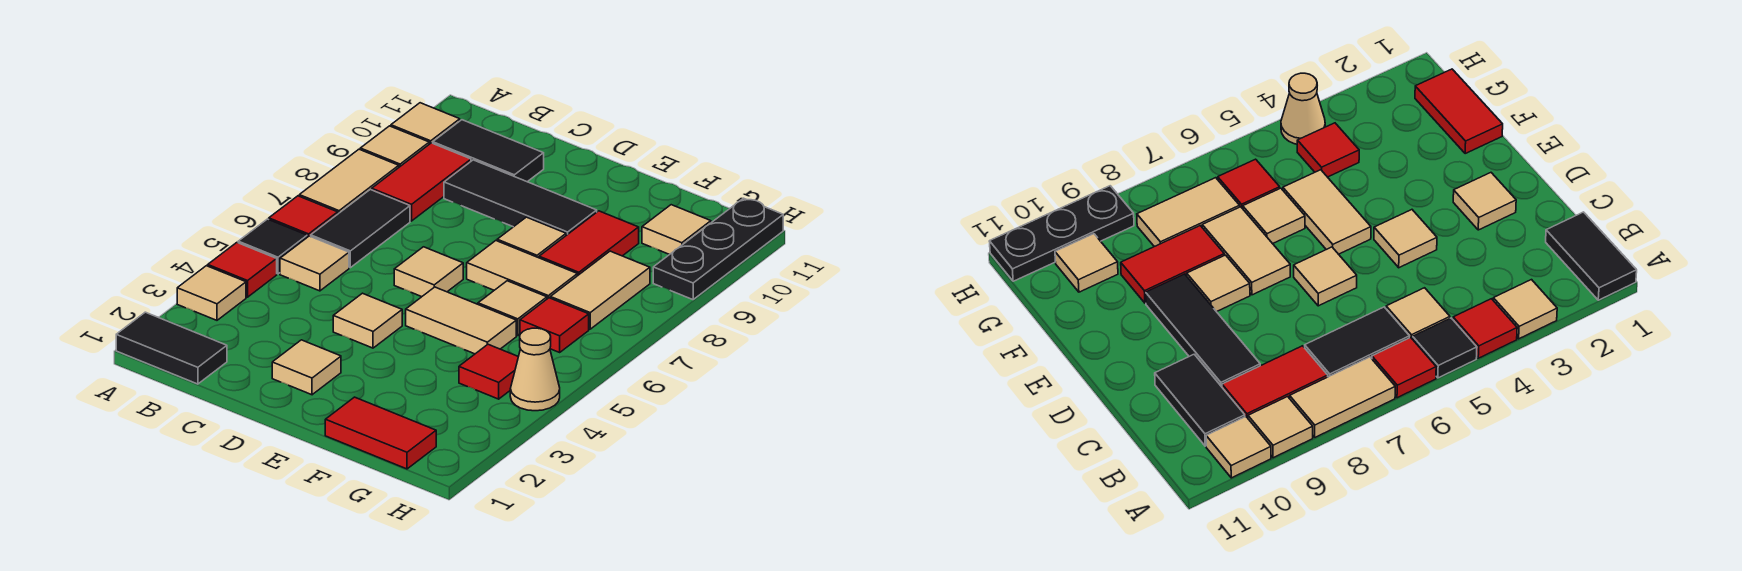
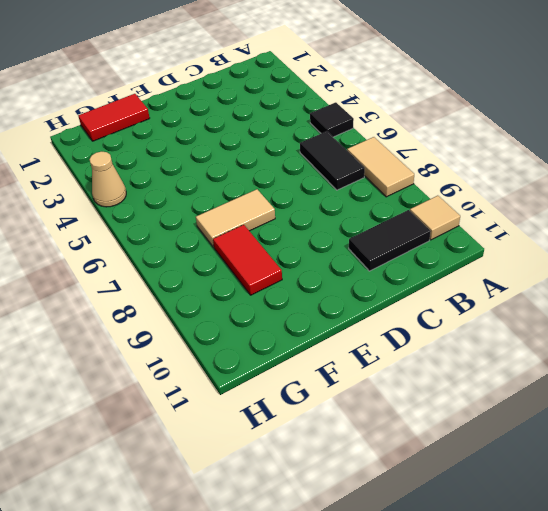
none -> black 1x2 tile [116,312,227,384]
none -> tan 1x1 tile [177,266,246,320]
none -> red 1x1 tile [208,243,277,297]

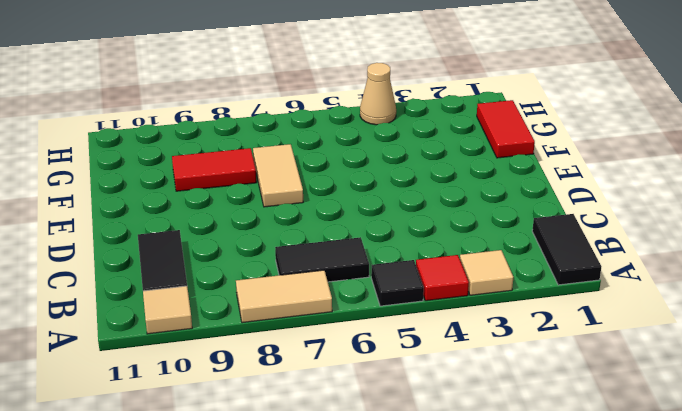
none -> red 1x1 tile [269,196,338,237]
none -> tan 1x1 tile [360,126,429,167]
none -> tan 1x1 tile [280,236,349,291]

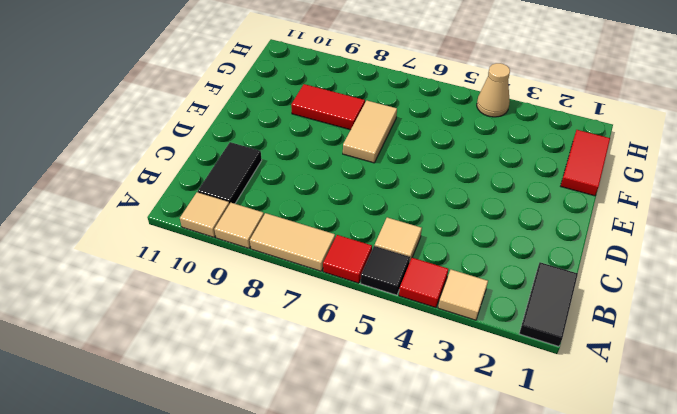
none -> black 1x2 tile [311,190,410,268]
none -> red 1x2 tile [372,143,471,221]
none -> black 1x3 tile [444,160,597,235]

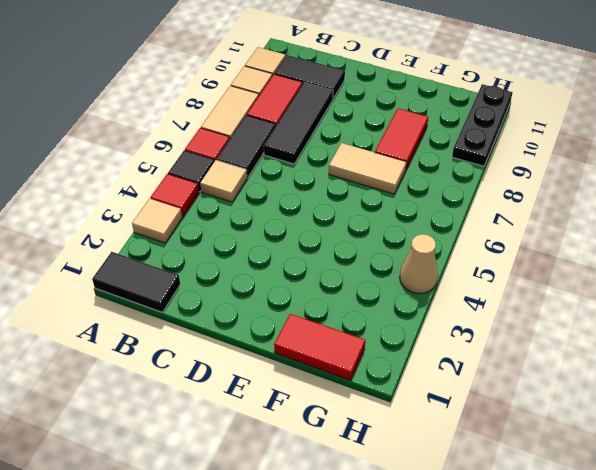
black 1x3 tile [264,83,333,164] -> black 1x3 tile turned to [444,160,597,235]
none -> tan 1x1 tile [272,340,341,395]
none -> tan 1x1 tile [333,293,402,348]
none -> tan 1x1 tile [394,247,463,297]

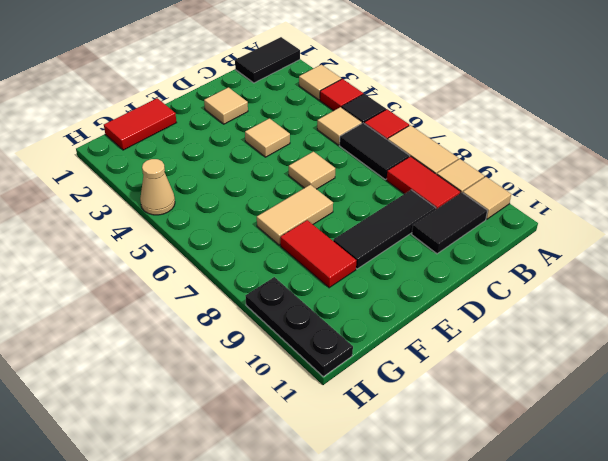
none -> tan 1x2 tile [406,287,516,354]
none -> tan 1x1 tile [497,217,566,258]
none -> tan 1x1 tile [478,281,547,336]

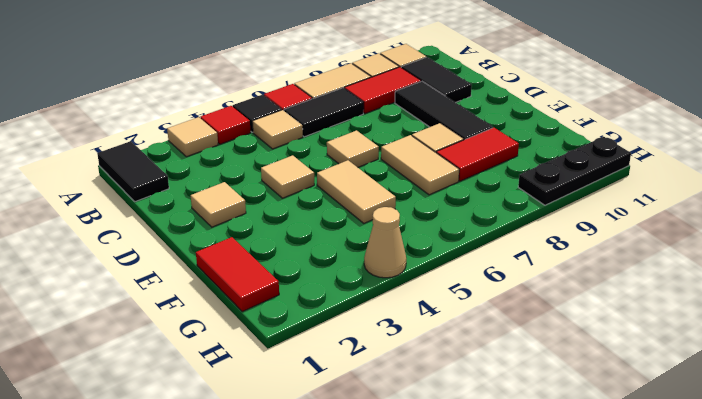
none -> tan 1x1 tile [478,281,547,336]
none -> red 1x1 tile [459,344,518,399]
none -> red 1x1 tile [520,298,589,352]

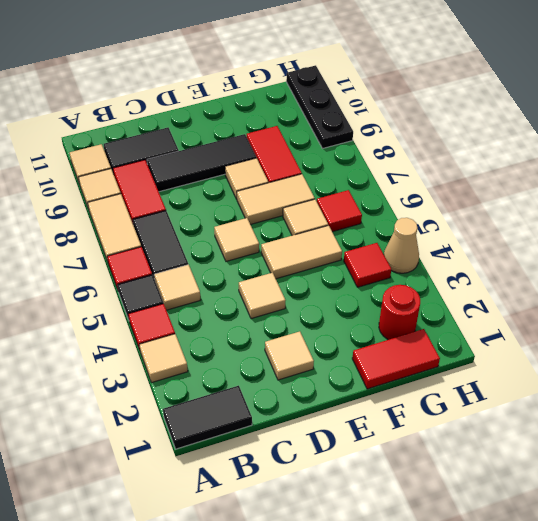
red 1x1 round brick [379,285,420,340] -> none
none -> tan 1x2 tile [550,251,650,329]
none -> tan 1x1 tile [642,205,711,255]

